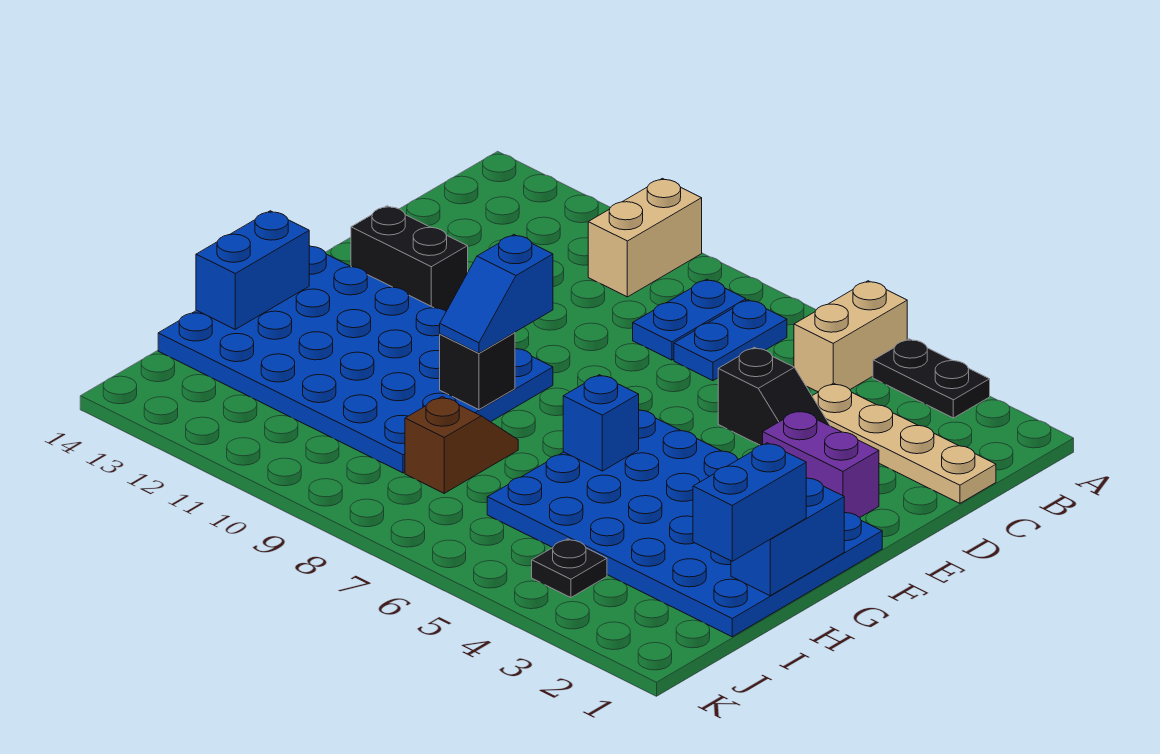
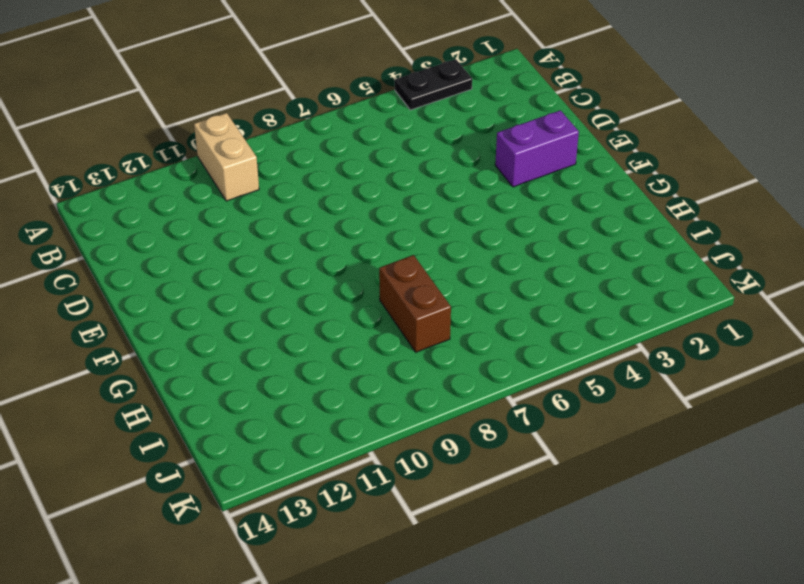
brown 1x2 brick [379,255,451,352] -> brown 1x2 slope [405,397,518,493]
none -> tan 1x2 brick [794,281,907,392]
none -> blue 1x2 plate [674,300,787,381]
none -> blue 1x2 plate [633,279,746,360]

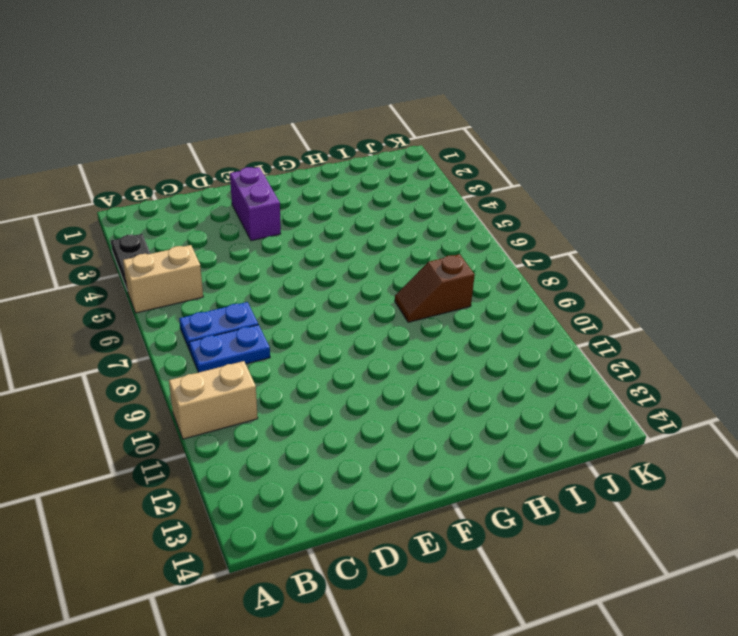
none -> tan 1x4 plate [812,383,996,503]
none -> black 1x2 slope [718,347,830,445]
none -> black 1x2 brick [351,206,468,311]

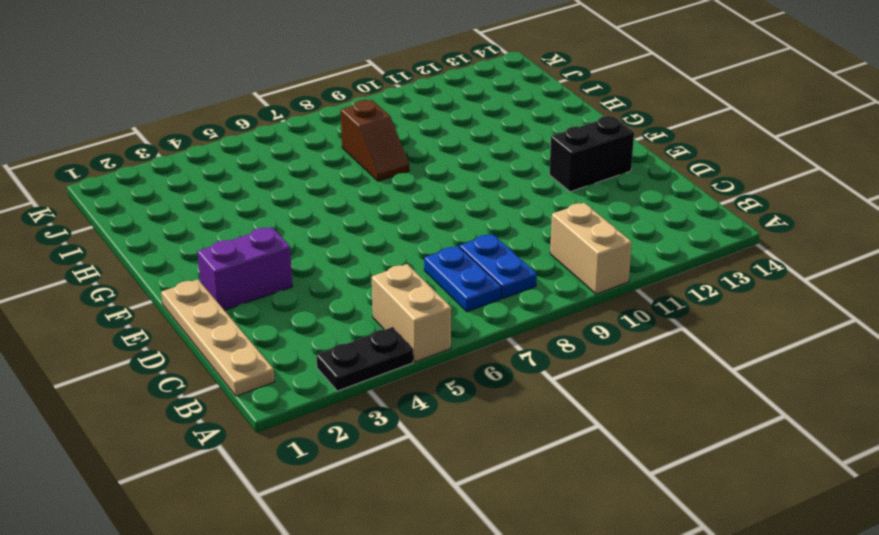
tan 1x4 plate [161,279,274,396] -> tan 1x4 plate turned to [812,383,996,503]
none -> black 1x2 slope [718,347,830,445]
none -> blue 4x6 plate [487,410,882,637]
none -> blue 4x6 plate [158,246,553,473]

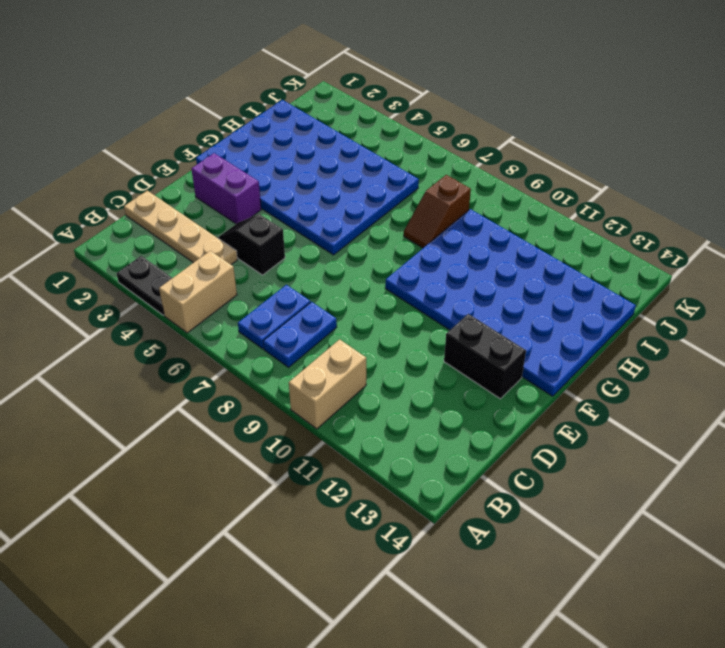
none -> black 1x1 plate [532,539,607,597]
none -> blue 1x2 brick [731,478,844,596]
none -> blue 1x1 brick [563,375,639,471]

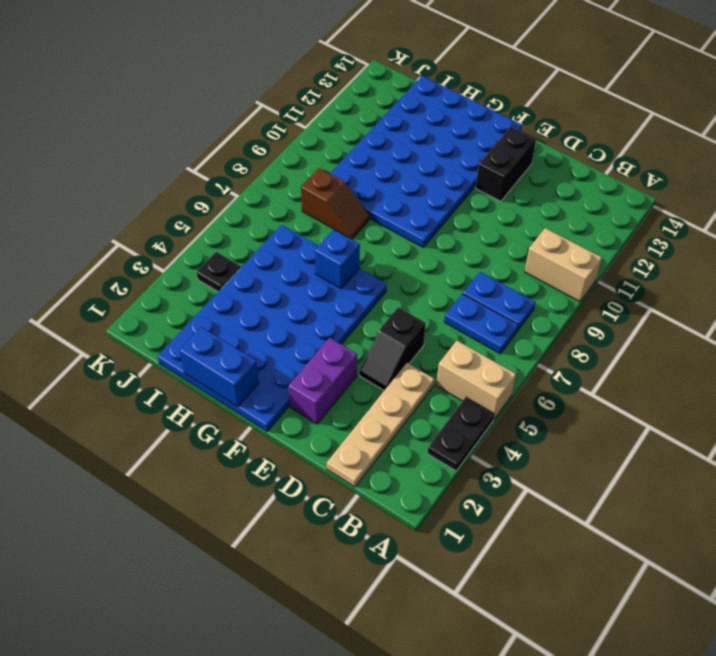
none -> black 1x1 brick [440,332,515,410]
none -> blue 1x2 brick [196,211,309,329]
none -> blue 1x2 slope [440,235,553,353]

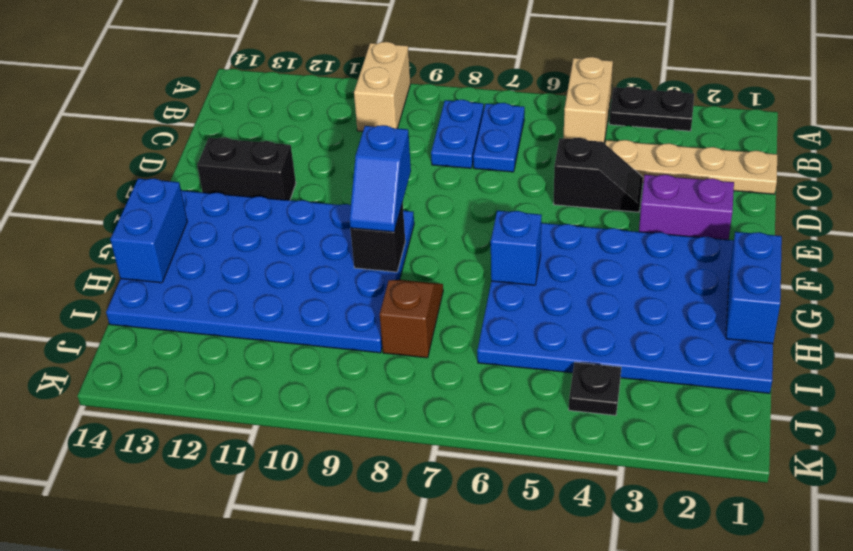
none -> blue 1x2 brick [693,443,806,561]

